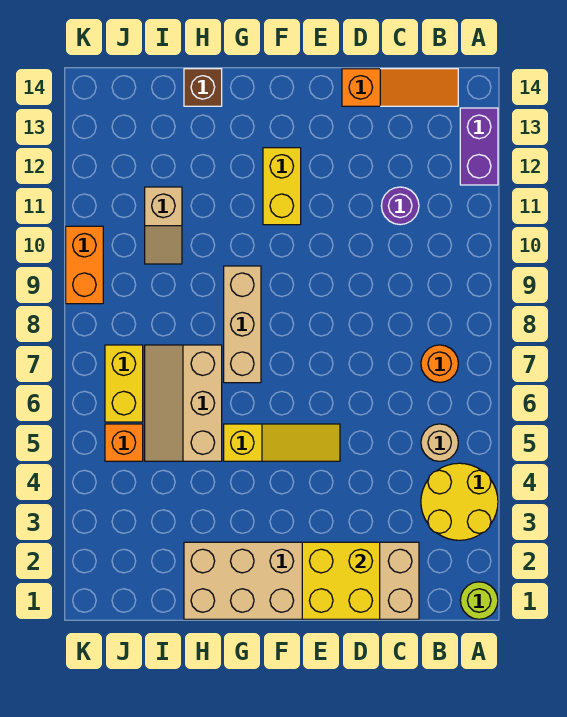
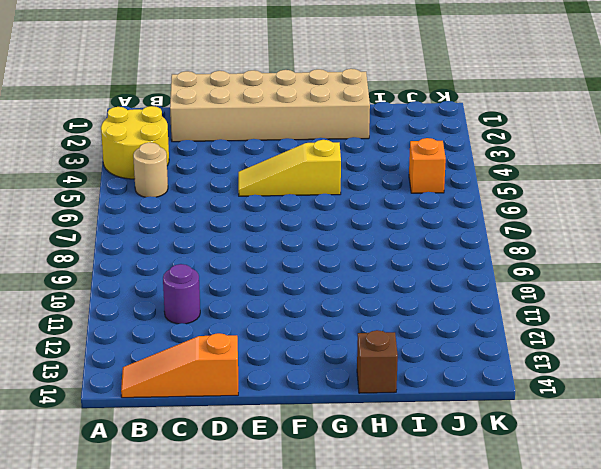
none -> lime 1x1 round brick [460,582,498,619]
none -> purple 1x2 brick [460,108,498,185]
none -> orange 1x1 round brick [421,345,458,382]

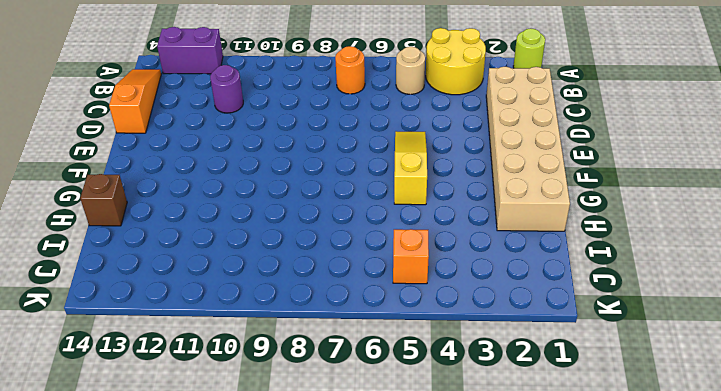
none -> yellow 1x2 brick [263,148,301,225]
none -> tan 1x3 brick [224,266,261,383]
none -> tan 2x3 slope [145,345,222,461]

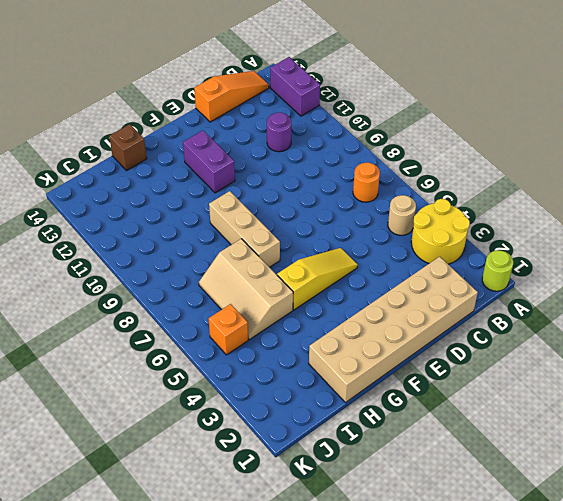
purple 1x2 brick [183,130,235,193] -> yellow 1x2 brick [263,148,301,225]
none -> tan 1x2 slope [145,187,182,264]
none -> yellow 1x2 brick [105,345,143,422]
none -> orange 1x2 brick [66,226,103,304]

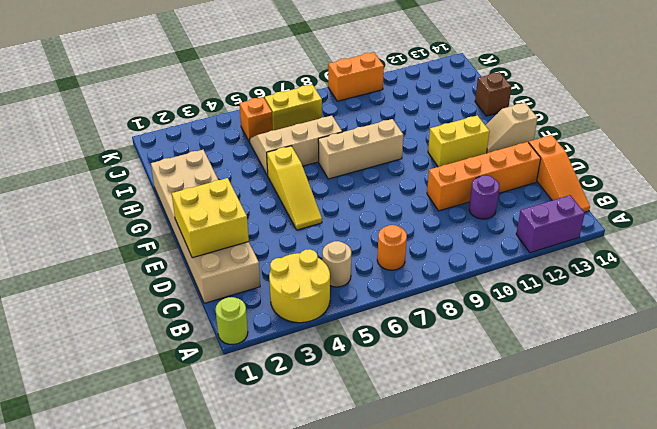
orange 1x4 brick [427,142,541,211] -> none
tan 1x2 slope [485,103,537,153] -> tan 1x2 slope moved to [145,187,182,264]

